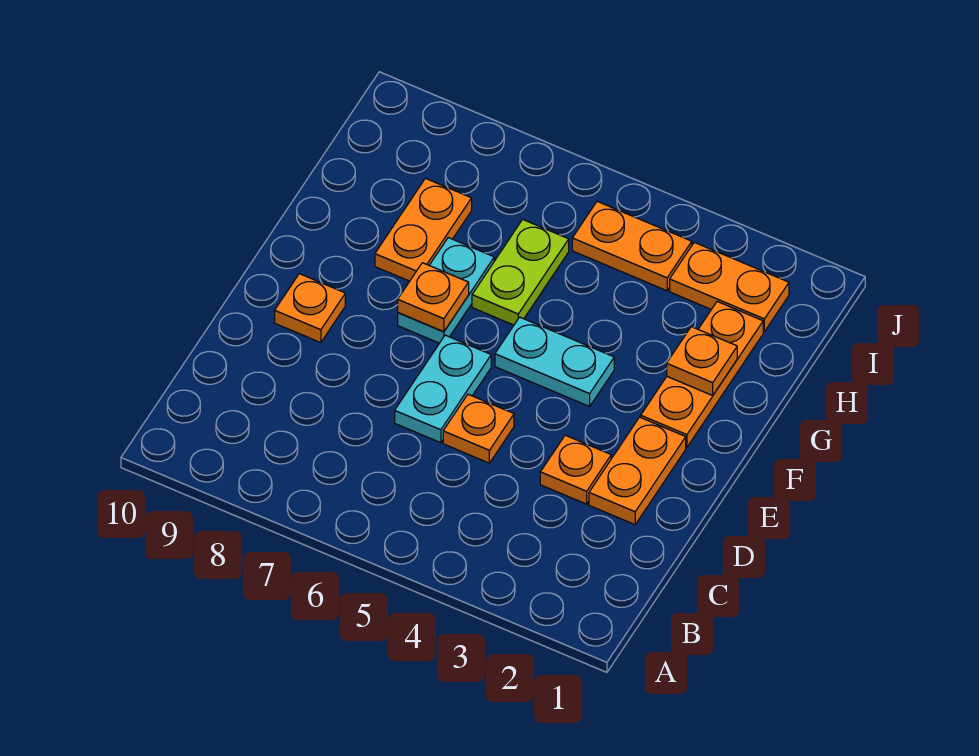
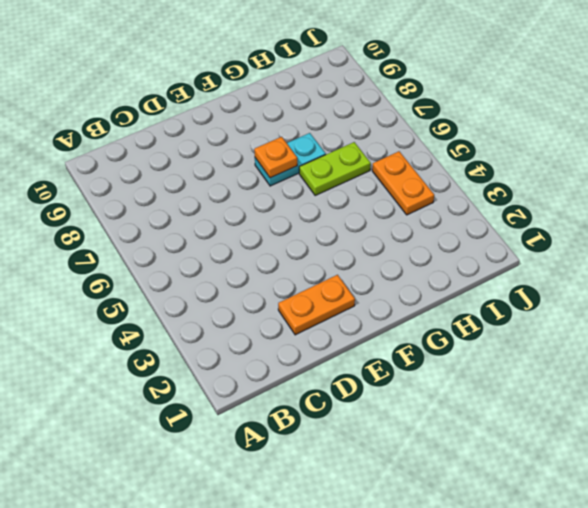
none -> orange 1x1 plate [540,435,611,504]
none -> orange 1x1 plate [443,394,514,463]
none -> cyan 1x2 plate [395,335,491,443]

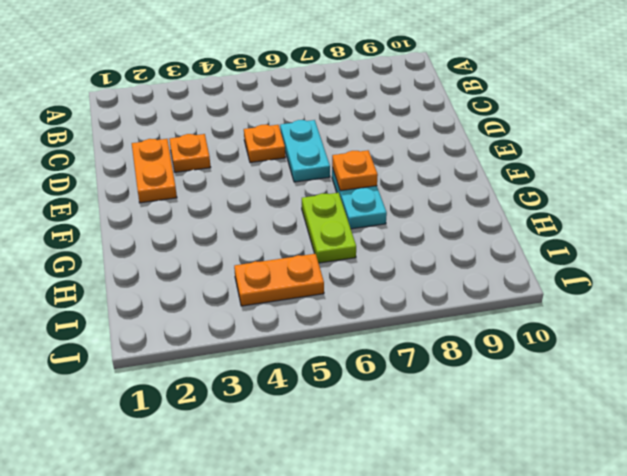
none -> orange 1x1 plate [275,274,345,343]
none -> orange 1x3 plate [641,302,763,448]
none -> cyan 1x2 plate [495,317,614,406]

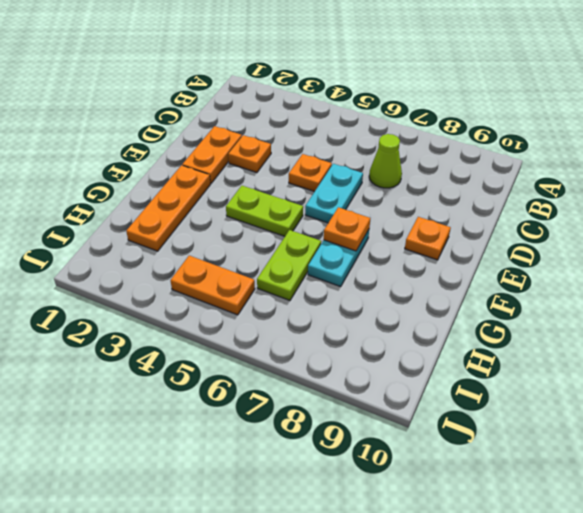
lime 1x1 cone [369,134,402,188] -> none
lime 1x2 plate [226,186,303,236] -> cyan 1x2 plate [495,317,614,406]
none -> orange 1x2 plate [375,178,472,281]
none -> orange 1x2 plate [670,242,789,332]
none -> orange 1x1 plate [667,327,737,395]

